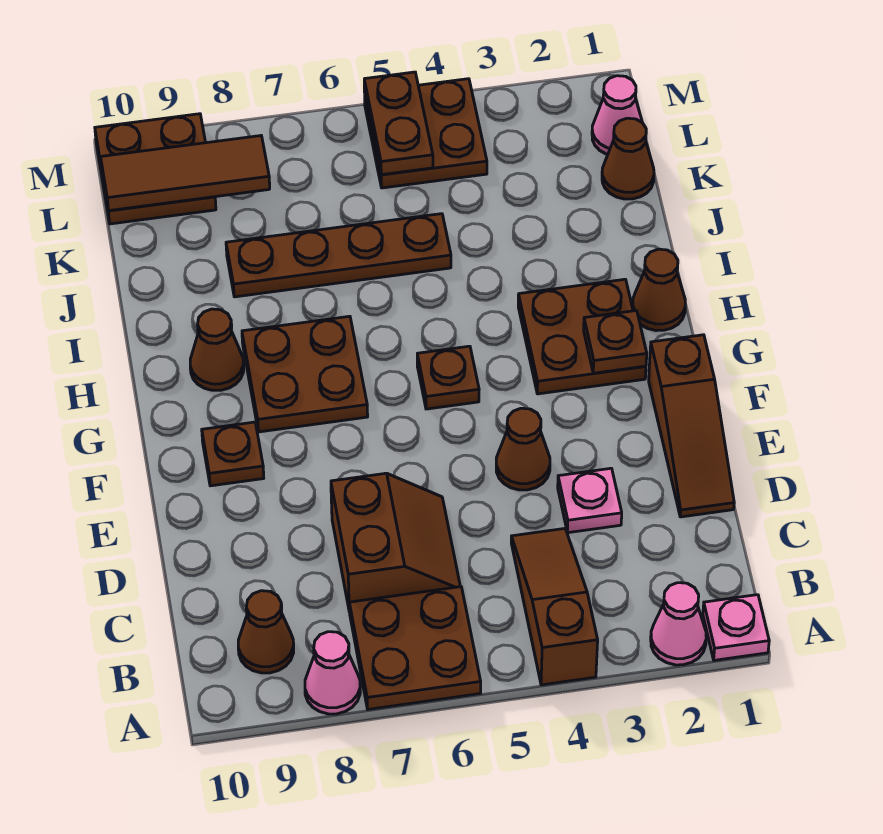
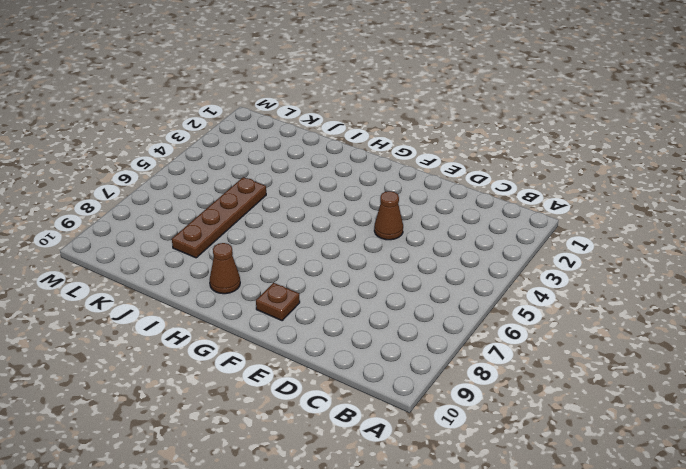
none -> pink 1x1 plate [703,595,769,660]
none -> pink 1x1 cone [651,583,706,665]
none -> brown 1x3 slope [511,529,598,685]

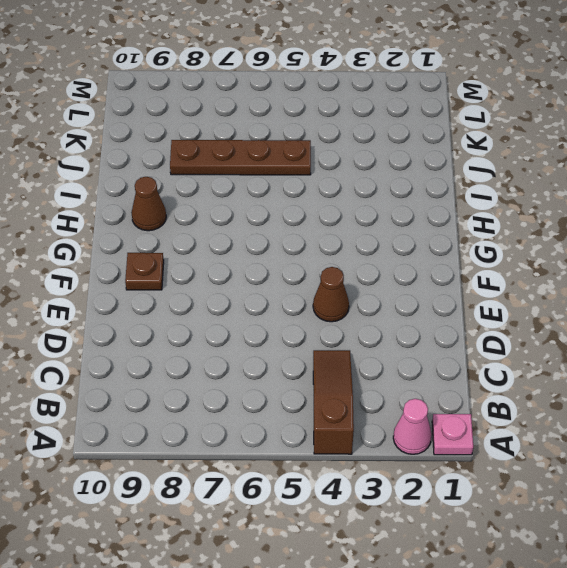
none -> brown 2x2 plate [349,587,481,709]
none -> pink 1x1 cone [305,632,360,714]
none -> brown 1x1 cone [238,591,294,673]

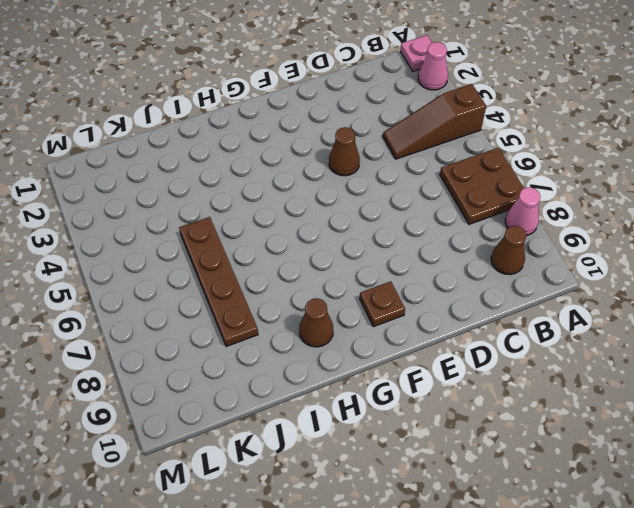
none -> brown 2x2 slope [331,473,460,612]
none -> brown 1x3 slope [649,335,734,517]
none -> pink 1x1 plate [558,468,622,533]

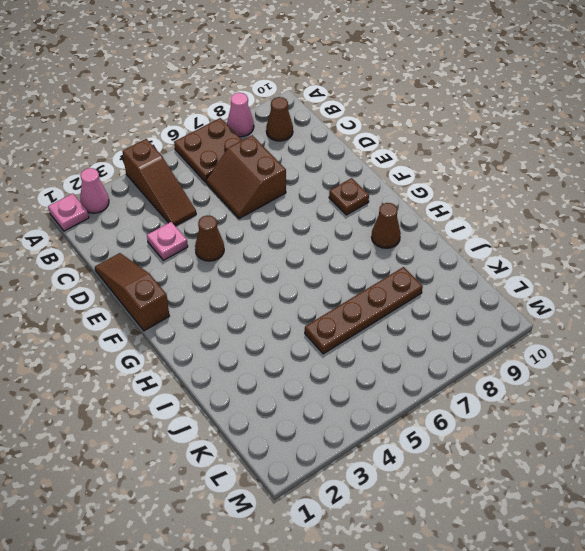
none -> brown 2x2 plate [518,279,646,394]
none -> brown 1x1 plate [417,346,479,409]
none -> brown 2x2 plate [242,316,368,432]

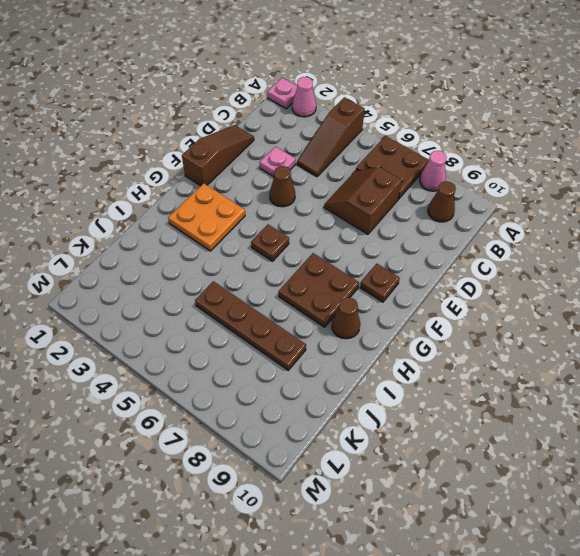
orange 2x2 plate [168,183,245,251] -> brown 2x2 plate [518,279,646,394]
none -> brown 1x1 cone [632,249,685,331]
none -> brown 1x1 cone [602,118,654,199]
none -> pink 1x1 cone [592,76,642,155]

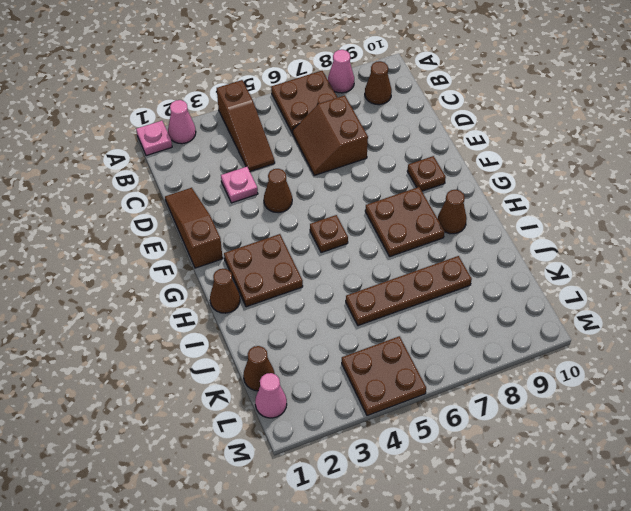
none -> brown 2x2 plate [95,114,216,224]
none -> brown 1x1 plate [584,311,647,373]
none -> brown 1x2 plate [364,72,433,175]

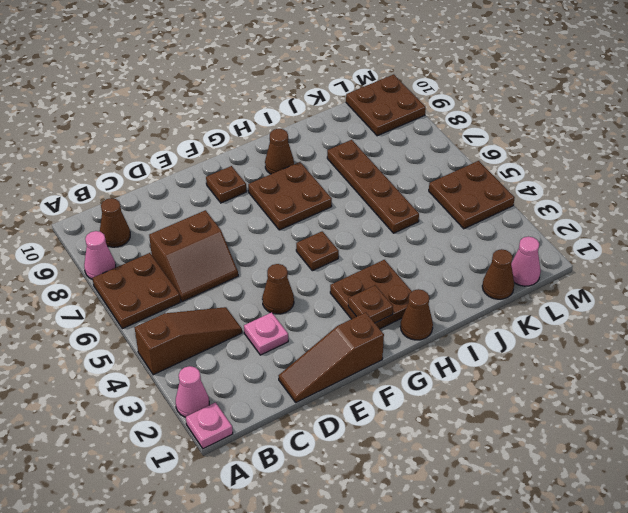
none -> brown 1x2 plate [364,72,433,175]
none -> brown 1x3 tile [101,136,270,211]

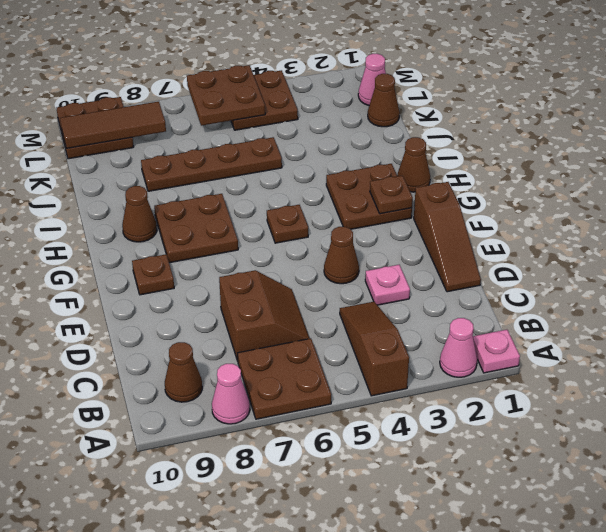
brown 2x2 plate [187,65,265,126] -> brown 1x2 plate [364,72,433,175]

